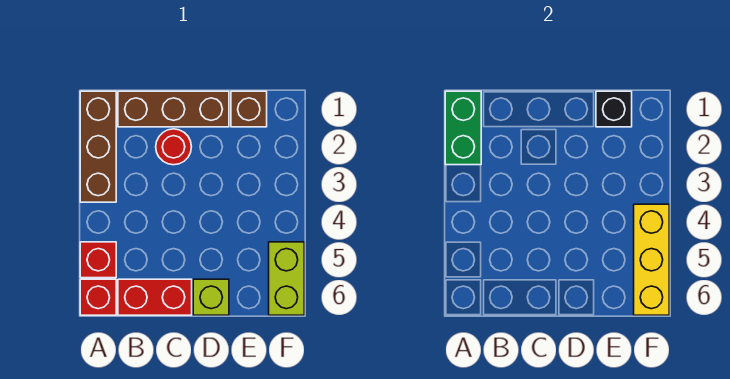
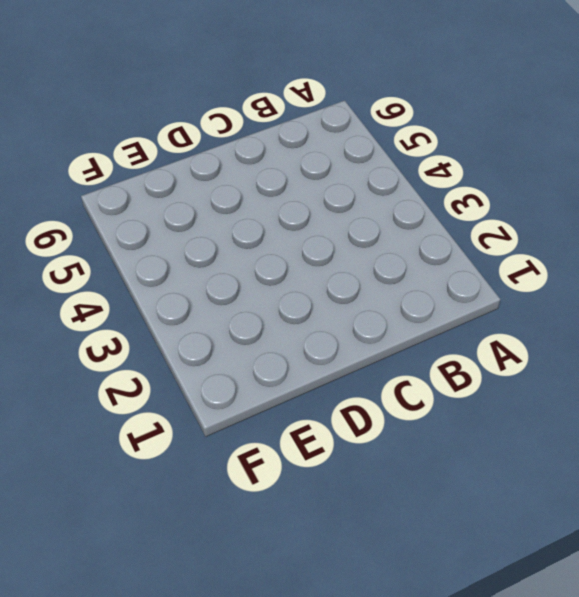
none -> brown 1x3 brick [80,91,116,202]
none -> red 1x1 brick [80,242,116,278]
none -> red 1x1 brick [80,279,116,315]

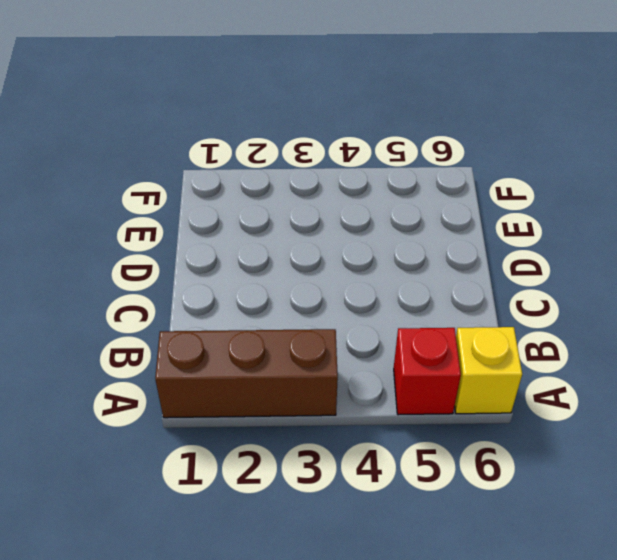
yellow 1x1 brick [455,327,522,414] -> red 1x1 brick [80,279,116,315]
none -> brown 1x3 brick [118,91,229,127]
none -> red 1x2 brick [118,279,192,315]
none -> red 1x1 round brick [156,129,191,165]

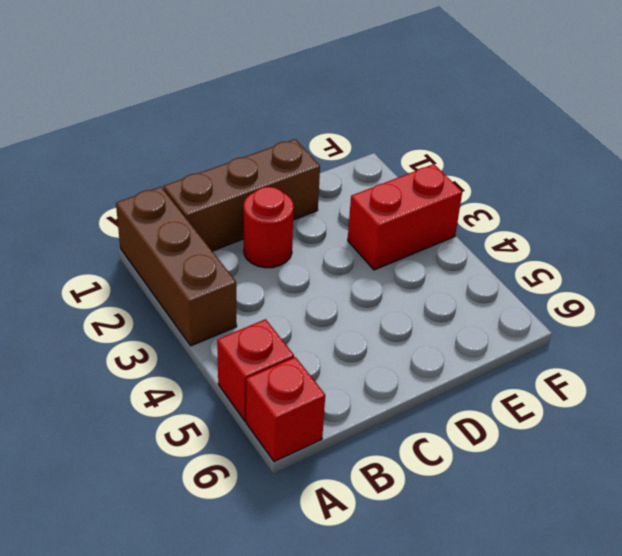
red 1x2 brick [348,164,462,270] -> red 1x2 brick moved to [118,279,192,315]
none -> lime 1x1 brick [193,279,229,315]
none -> brown 1x1 brick [231,91,267,127]
none -> lime 1x2 brick [269,242,304,315]

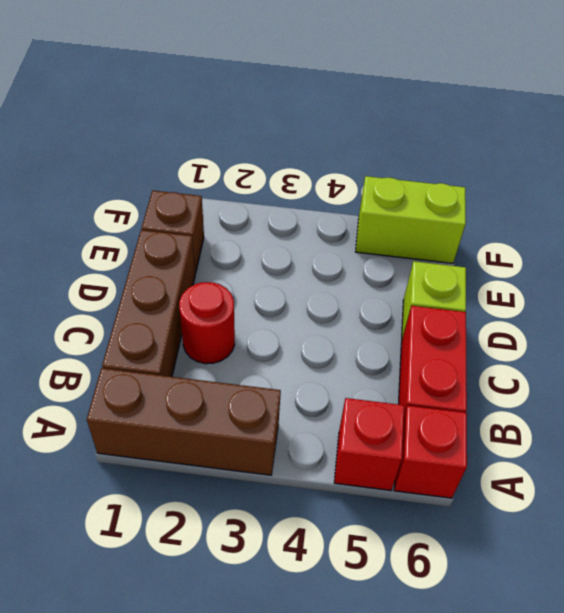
none -> green 1x2 brick [445,91,481,165]
none -> black 1x1 brick [596,91,632,127]
none -> yellow 1x3 brick [634,204,669,315]

